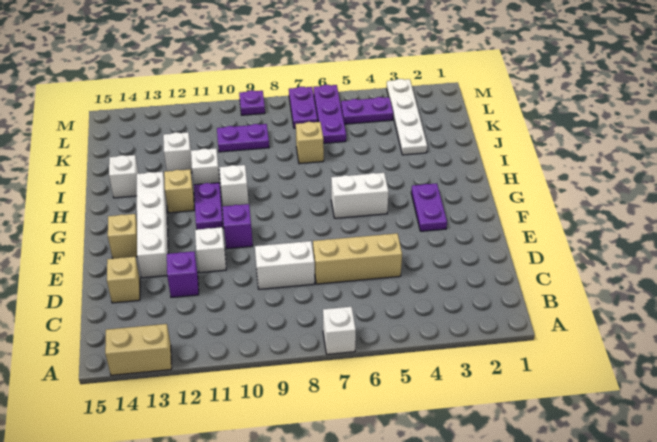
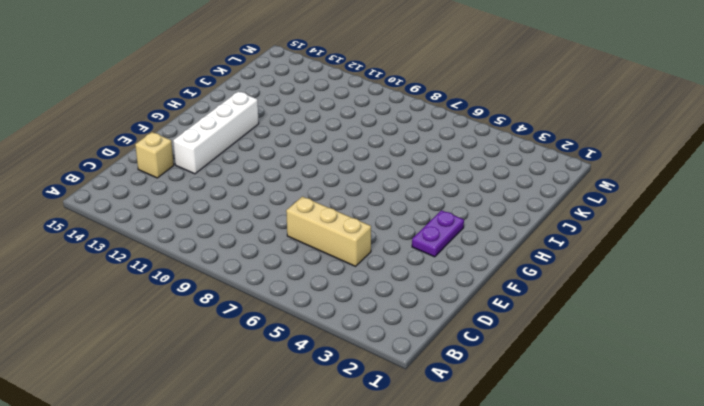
none -> white 1x1 brick [323,307,356,354]
none -> tan 1x2 brick [105,324,172,375]
none -> white 1x2 brick [255,241,315,289]

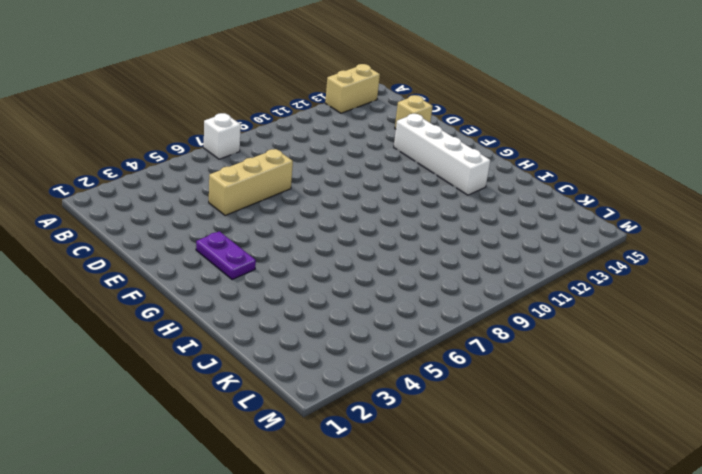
none -> white 1x2 brick [255,241,315,289]
none -> purple 1x1 brick [167,251,199,297]
none -> white 1x1 brick [195,227,226,273]

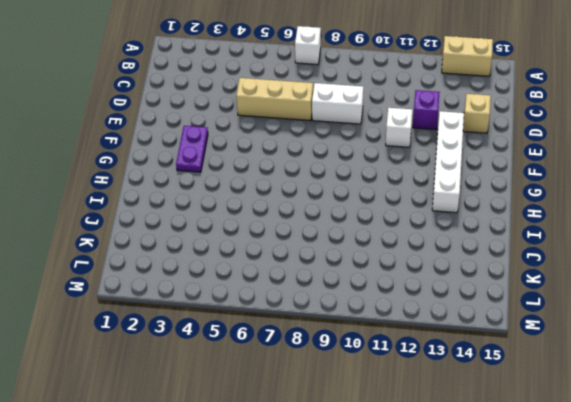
none -> purple 1x1 brick [222,204,253,249]
none -> tan 1x1 brick [108,214,137,259]
none -> white 1x2 brick [331,173,389,218]

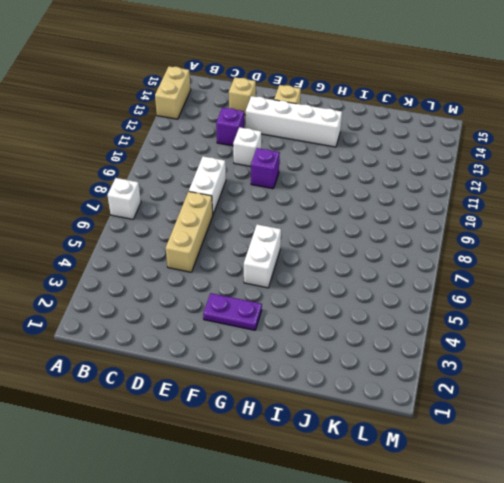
none -> purple 1x2 plate [194,183,223,229]
none -> white 1x1 brick [219,165,249,206]
none -> tan 1x1 brick [164,169,194,213]

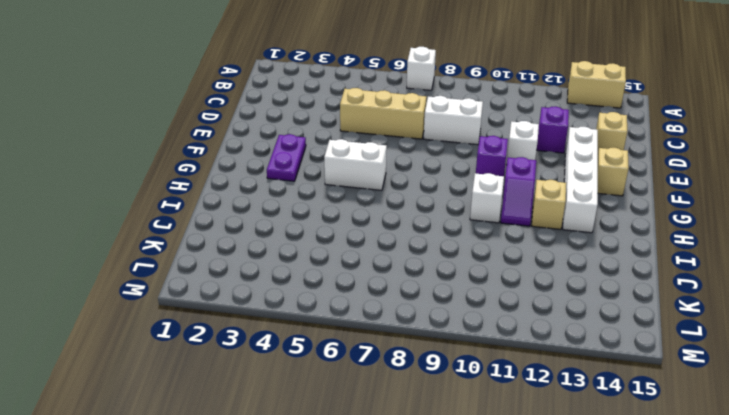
purple 1x2 slope [501,157,536,226] -> purple 1x2 plate [194,183,223,229]
none -> white 1x1 brick [191,148,220,185]
none -> white 1x1 brick [109,155,139,198]
none -> white 1x4 plate [387,79,427,155]

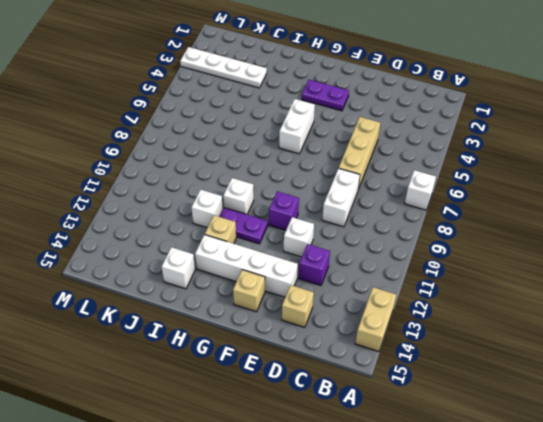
none -> tan 1x1 brick [296,122,324,164]
none -> white 1x1 brick [163,132,192,173]
none -> purple 1x3 plate [313,85,346,143]

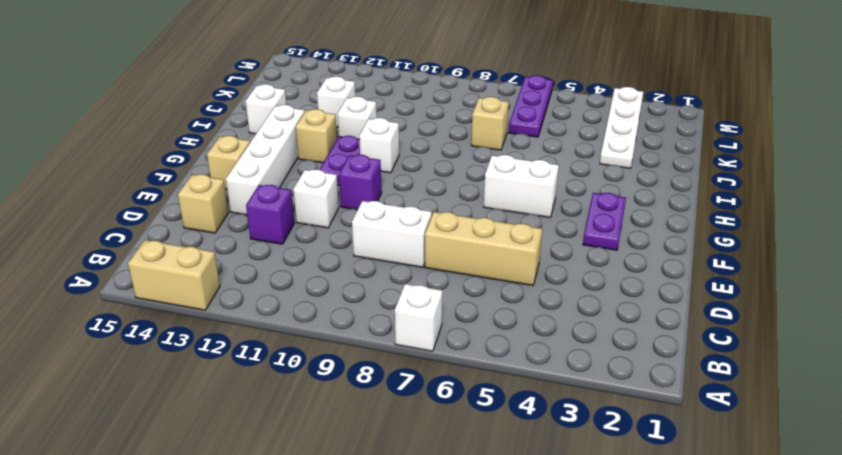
none -> purple 1x2 plate [217,124,269,152]
none -> purple 1x2 plate [341,97,393,124]
none -> purple 1x2 plate [289,87,318,128]

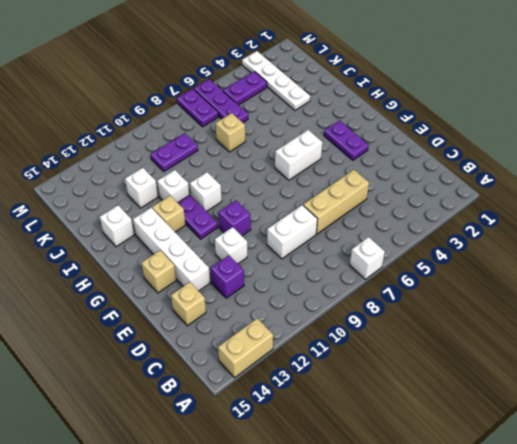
none -> purple 1x1 plate [239,90,265,115]

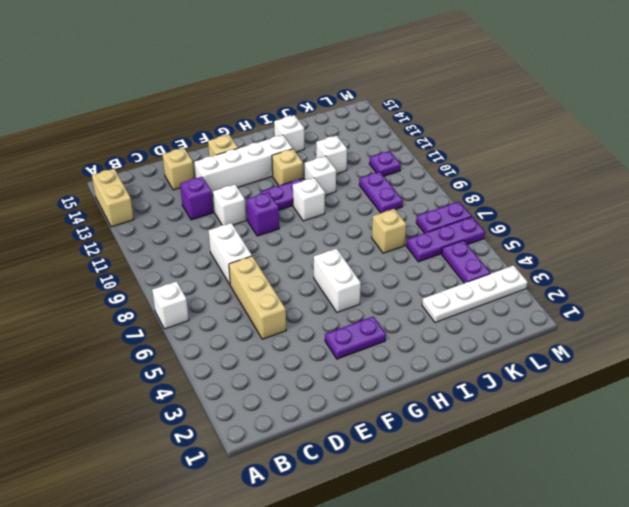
purple 1x1 plate [369,151,401,176] -> purple 1x1 plate moved to [239,90,265,115]

